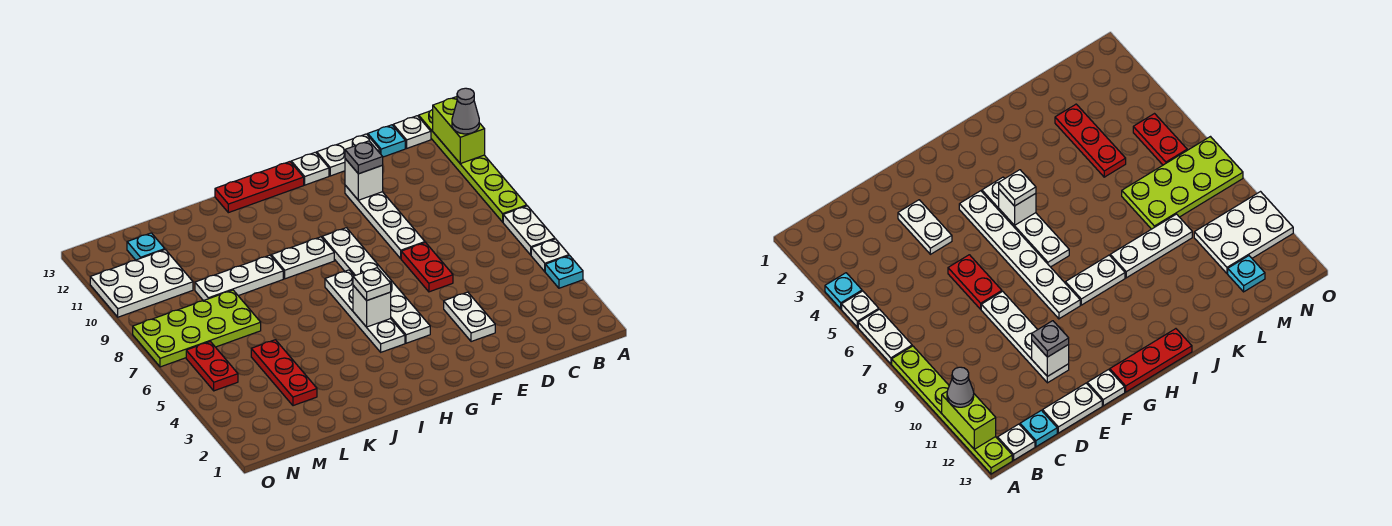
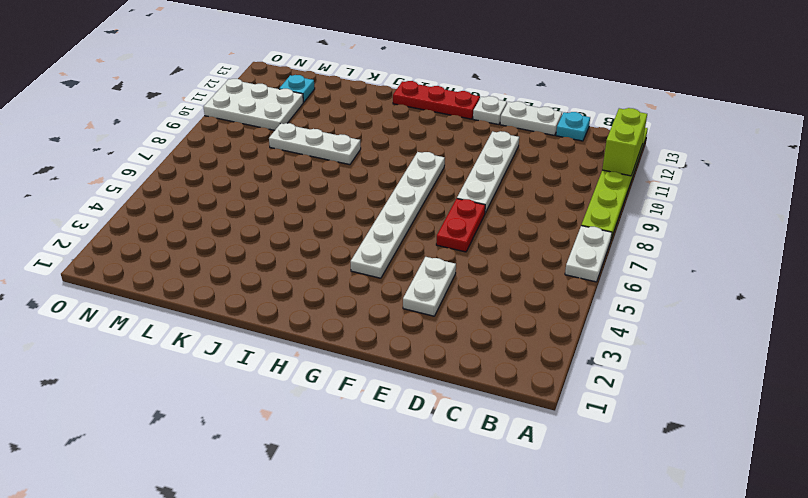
none -> cyan 1x1 plate [545,256,583,288]
none -> white 1x1 plate [531,239,569,272]
none -> white 1x1 plate [393,116,431,148]

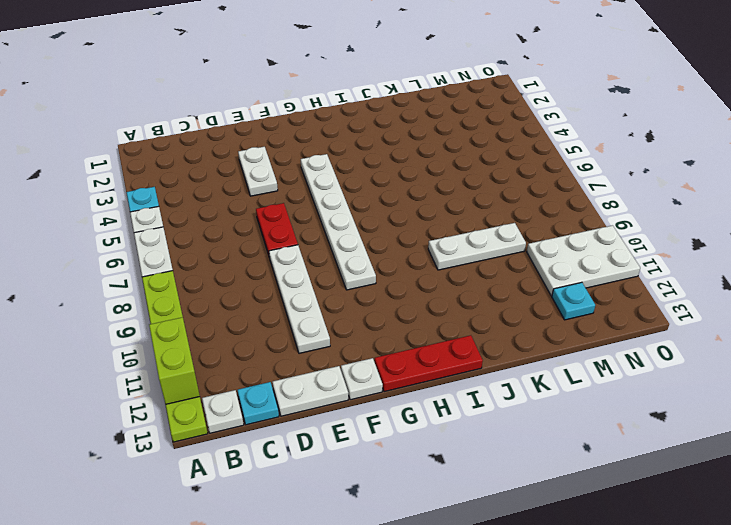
none -> white 1x4 plate [325,270,405,352]
none -> white 1x2 plate [271,237,334,279]
none -> red 1x3 plate [251,340,317,406]

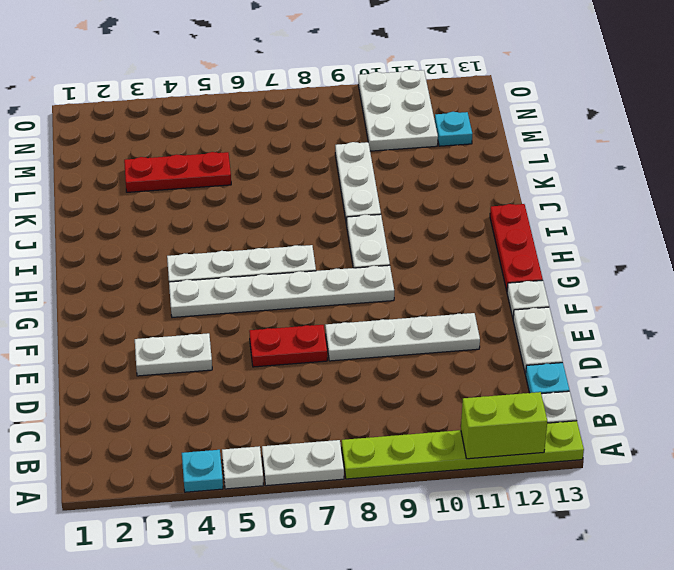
none -> lime 2x4 plate [133,290,261,367]
none -> red 1x2 plate [186,341,238,391]
none -> white 1x1 brick [345,159,383,200]

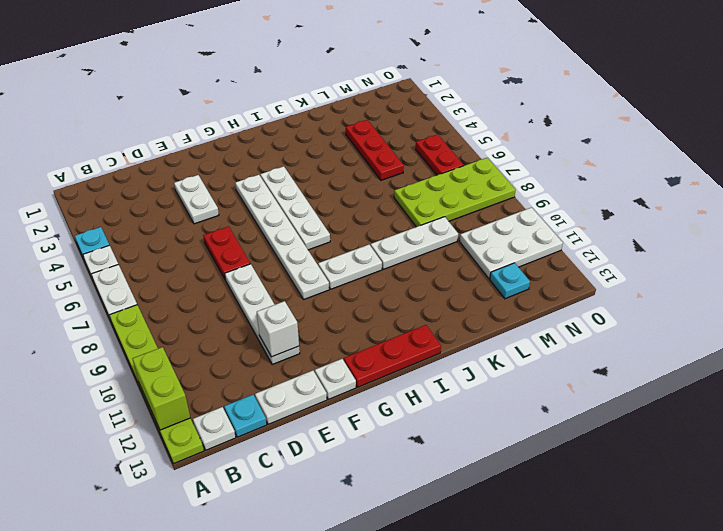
none -> white 1x1 brick [353,285,391,327]
none -> grey 1x1 cone [452,88,479,134]
none -> grey 1x1 plate [345,141,383,174]

